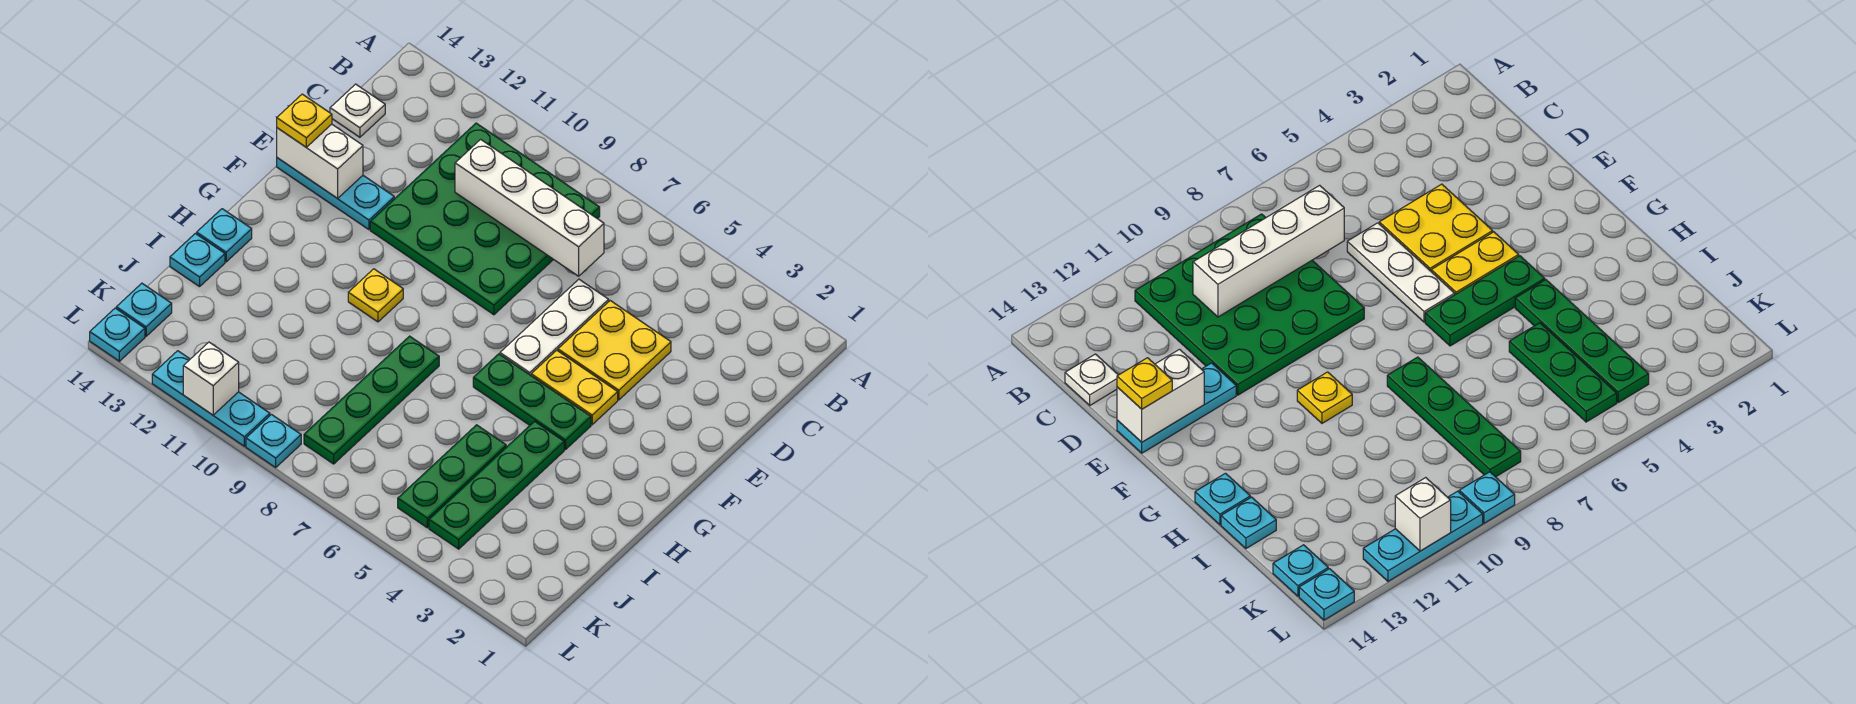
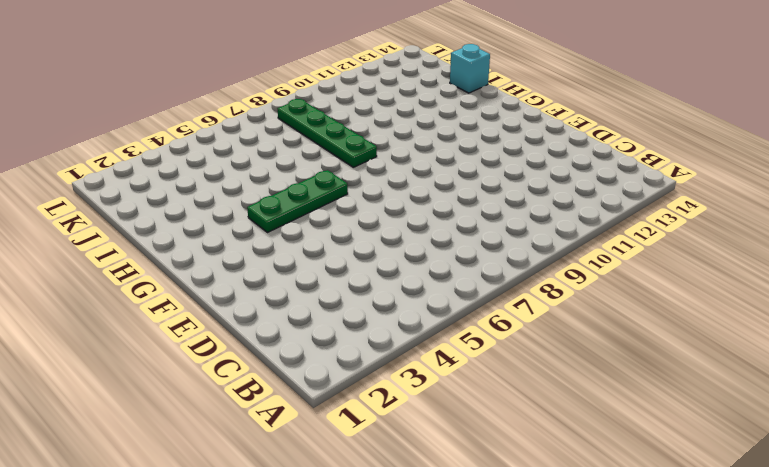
cyan 1x1 brick [450,44,490,93] -> cyan 1x1 plate [170,233,225,287]
none -> green 4x4 plate [370,123,600,315]
none -> white 1x1 plate [330,84,385,137]
none -> yellow 2x2 plate [558,301,671,400]

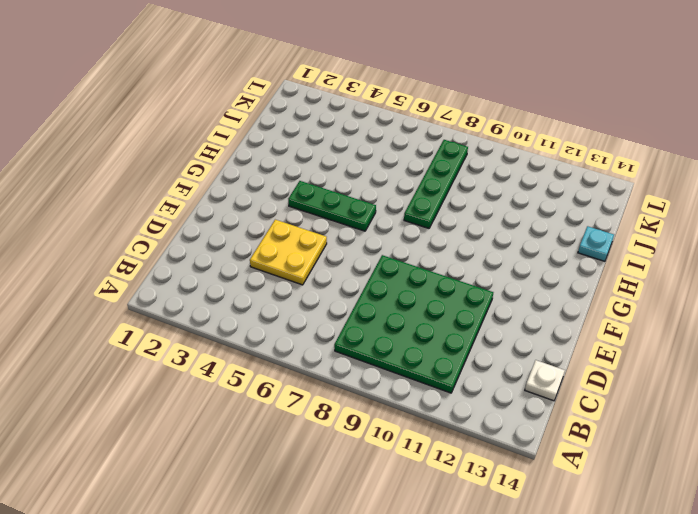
none -> white 1x3 plate [500,279,609,375]
none -> cyan 1x3 plate [277,158,394,230]
none -> yellow 1x2 plate [531,350,618,425]

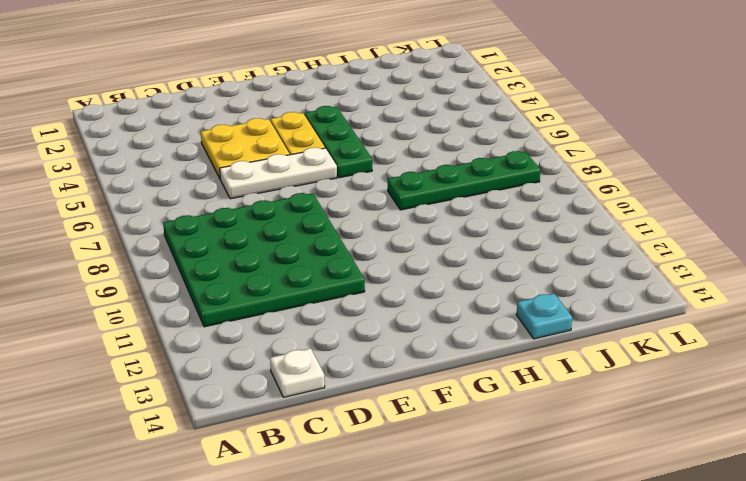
none -> cyan 1x3 plate [277,158,394,230]
none -> yellow 1x1 plate [348,269,403,322]
none -> green 1x4 plate [429,421,564,549]

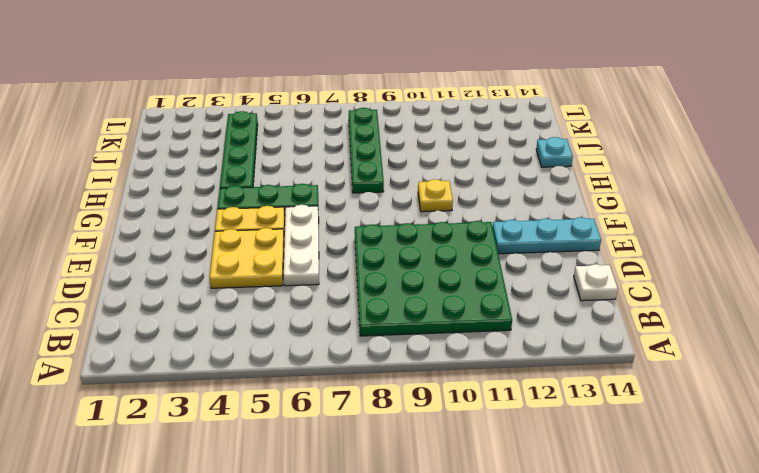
none -> cyan 1x1 plate [197,209,252,262]
none -> green 1x3 plate [398,425,506,528]
none -> cyan 1x1 plate [116,283,172,336]

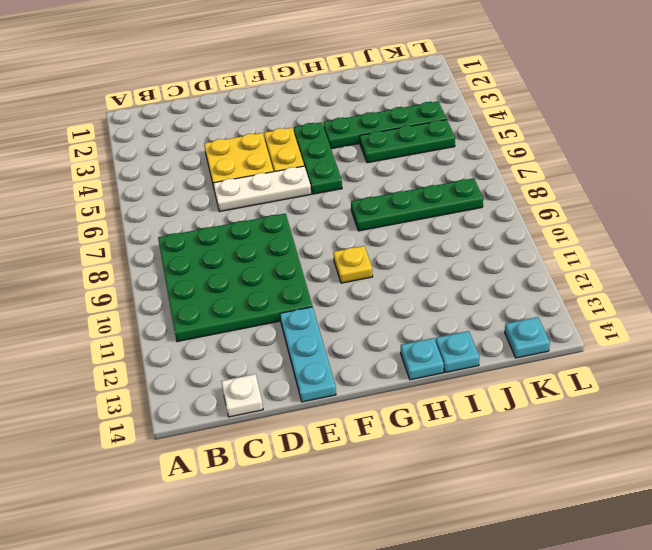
none -> cyan 1x1 plate [246,415,301,467]
none -> cyan 1x3 plate [152,351,270,446]
none -> cyan 1x1 plate [90,308,145,361]

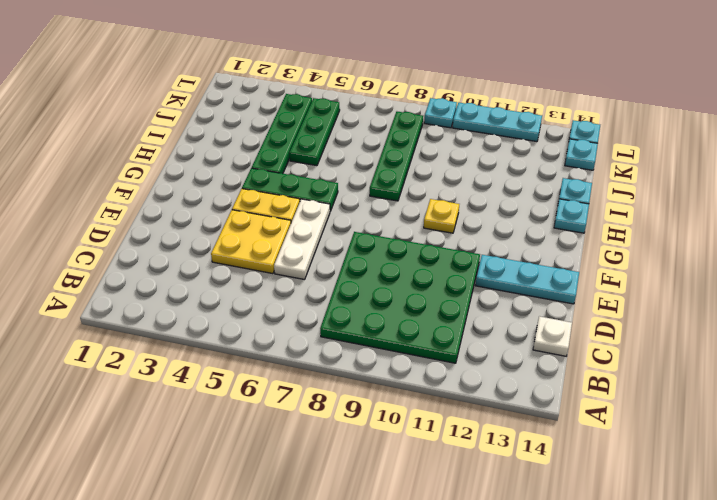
none -> white 1x4 brick [455,139,604,276]
none -> white 1x2 brick [277,124,363,199]
none -> white 1x1 brick [183,342,239,415]

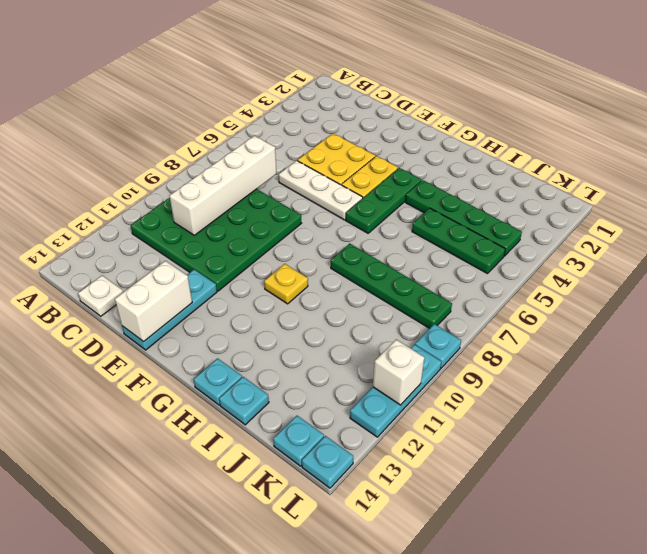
none -> yellow 1x1 plate [277,94,332,147]

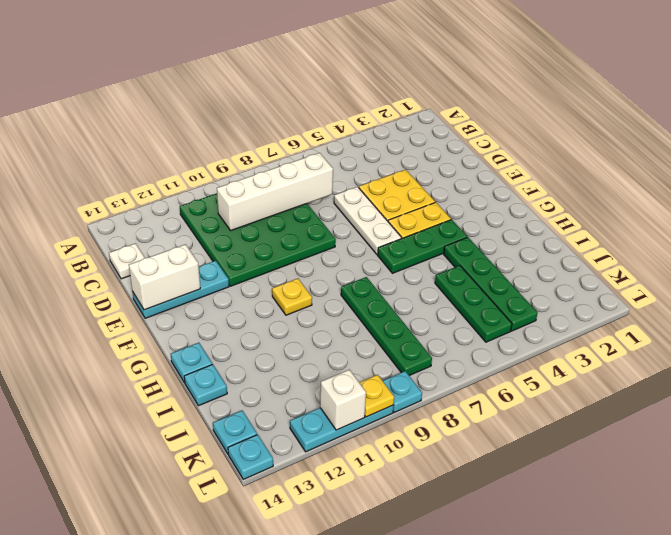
yellow 1x1 plate [359,375,394,417] -> yellow 1x1 plate moved to [277,94,332,147]

